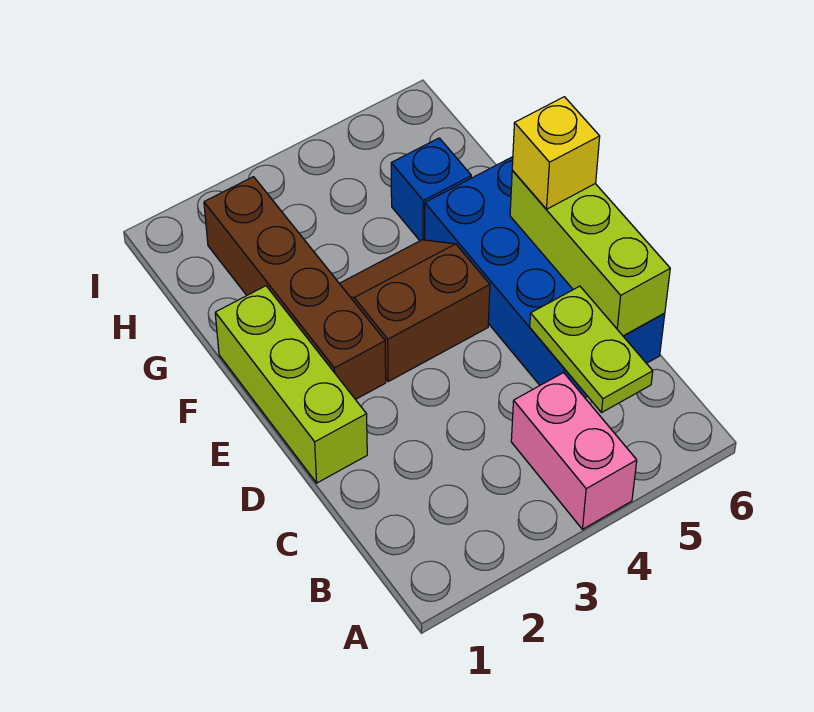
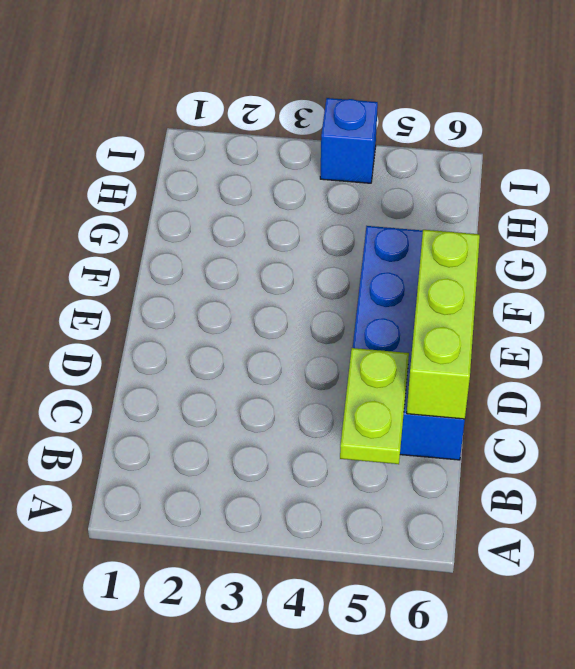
blue 1x1 brick [320,98,378,183] -> blue 1x1 brick moved to [391,138,471,241]
none -> pink 1x2 brick [511,373,637,529]
none -> lime 1x3 brick [215,286,367,483]

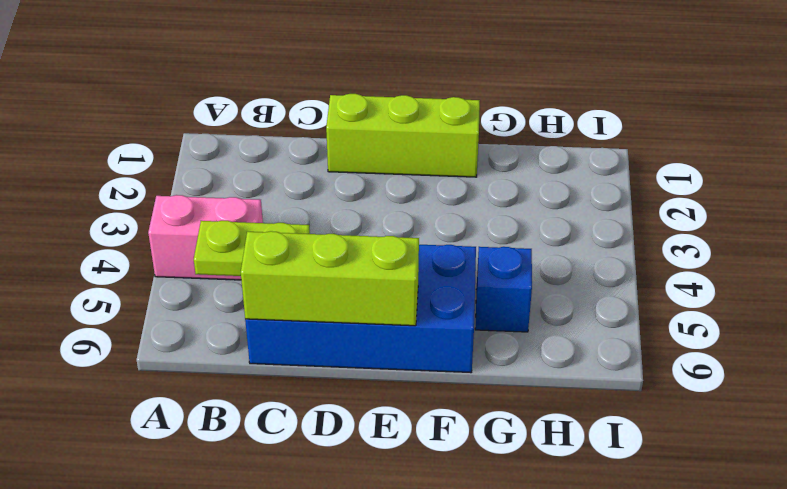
none -> brown 1x4 brick [204,177,386,400]
none -> brown 2x2 slope [339,240,490,382]

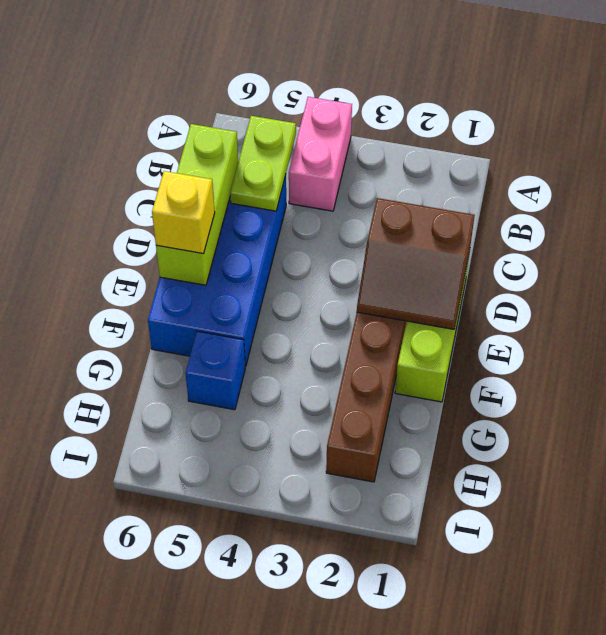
brown 2x2 slope [357,198,475,329] -> brown 2x2 slope moved to [339,240,490,382]

